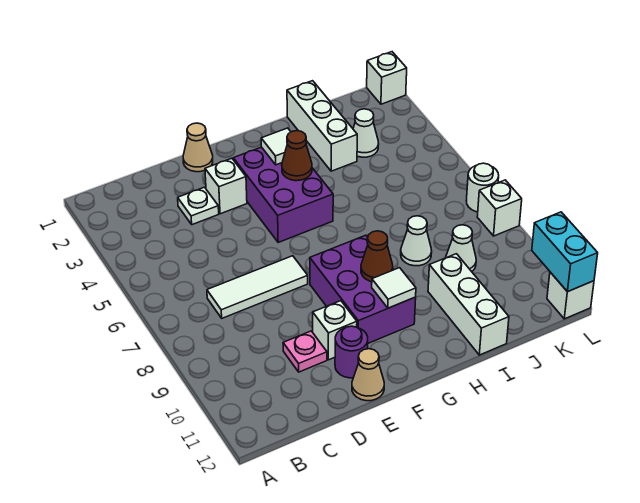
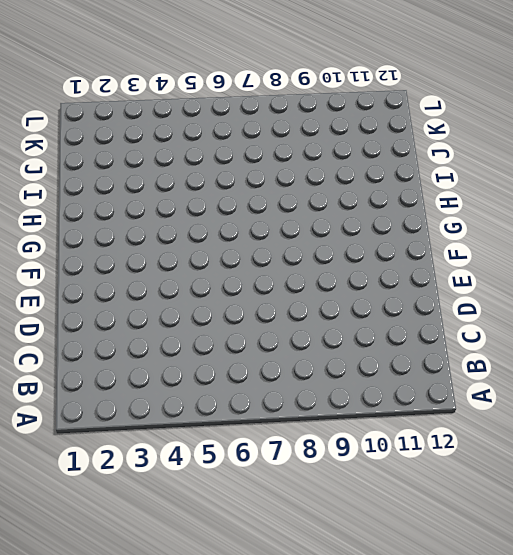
none -> white 1x3 tile [207,256,308,318]
none -> white 1x1 plate [178,187,219,225]
none -> pink 1x1 plate [283,331,327,372]

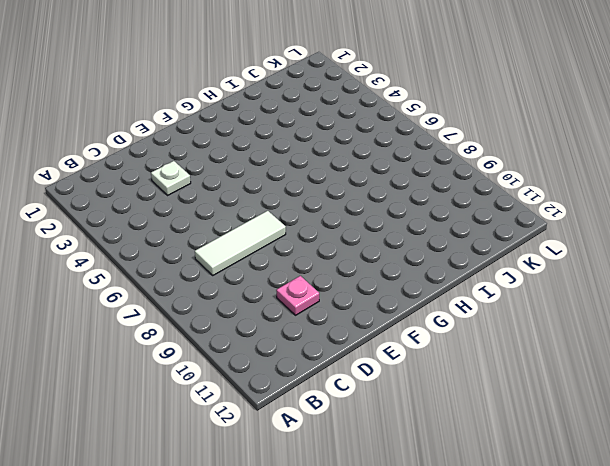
none -> tan 1x1 cone [183,123,213,172]
none -> white 1x1 brick [205,158,247,214]
none -> white 1x1 brick [313,301,357,360]

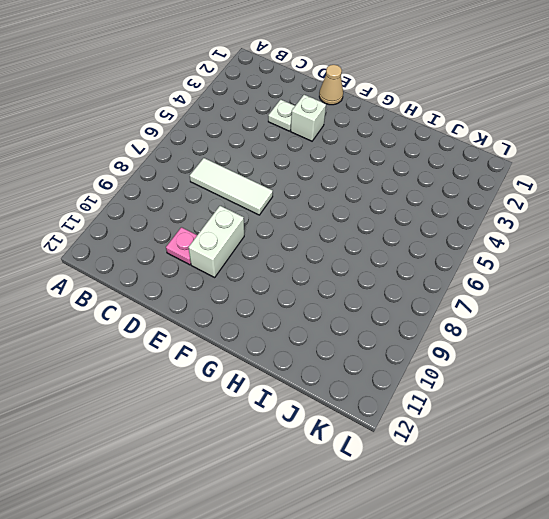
white 1x2 brick [188,206,244,277] -> white 1x1 brick [313,301,357,360]
none -> purple 1x1 round brick [335,326,368,378]
none -> tan 1x1 cone [352,349,384,401]
none -> purple 2x3 brick [233,147,333,242]

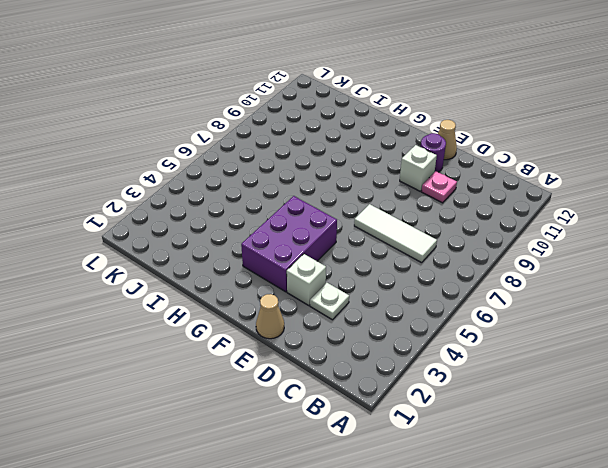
none -> purple 2x3 brick [310,235,416,343]
none -> white 1x3 brick [287,81,357,171]
none -> white 1x1 cone [401,216,432,266]

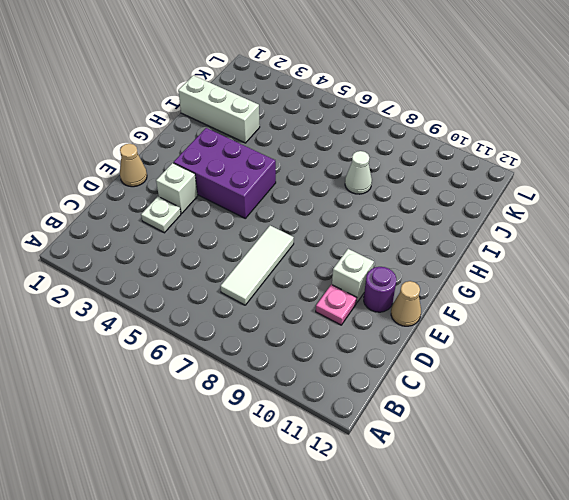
none -> purple 2x3 brick [310,235,416,343]
none -> white 1x3 brick [428,254,509,355]
none -> white 1x1 cone [353,109,379,157]

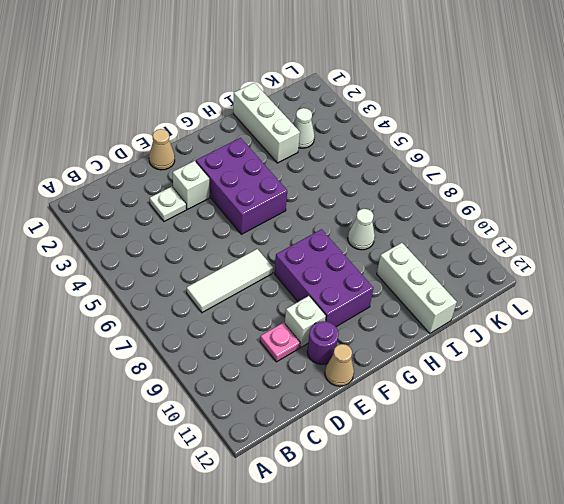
none -> white 1x1 cone [446,225,476,272]
none -> white 1x1 brick [367,52,407,104]
none -> white 1x1 round brick [466,163,499,212]

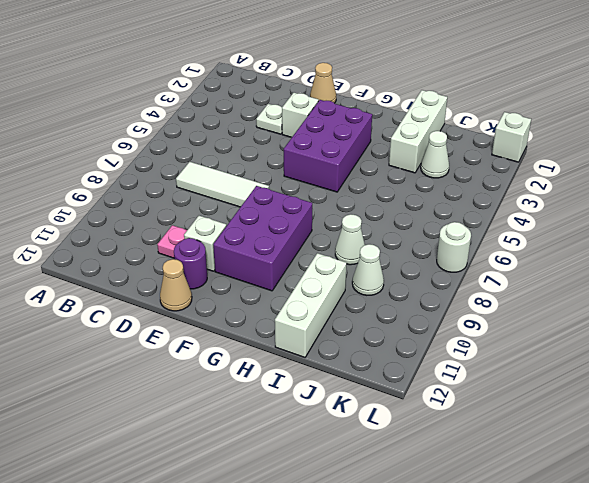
none -> white 1x1 brick [477,180,522,236]
none -> white 1x1 brick [547,272,594,319]
none -> white 1x1 tile [261,128,291,165]

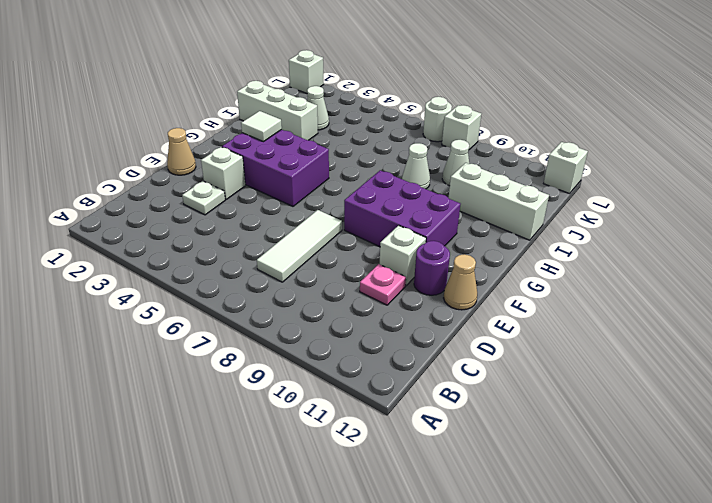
none -> brown 1x1 cone [282,131,312,181]
none -> brown 1x1 cone [361,231,393,282]
none -> white 1x1 tile [372,268,416,308]

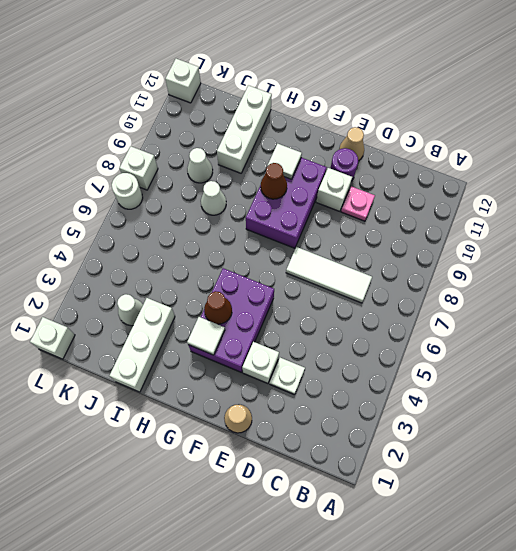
none -> cyan 1x2 brick [532,212,598,292]

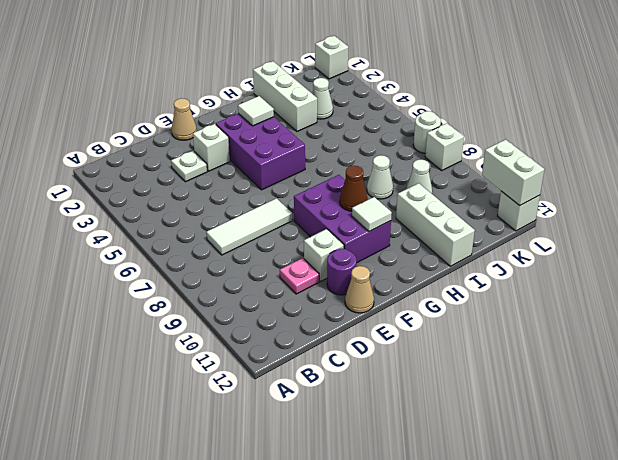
white 1x2 brick [482,140,544,205] -> cyan 1x2 brick [532,212,598,292]
none -> brown 1x1 cone [282,131,312,181]

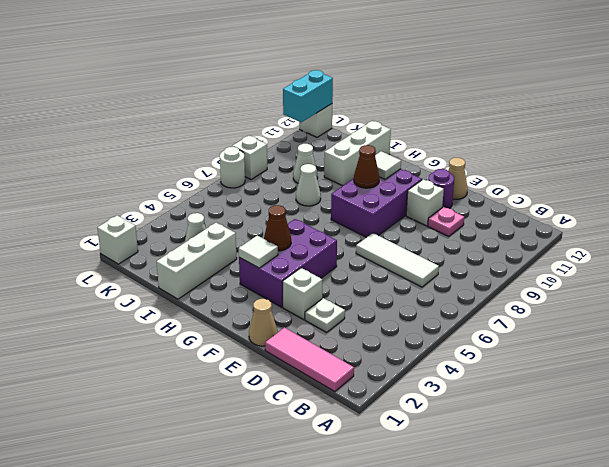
pink 1x3 tile [265,327,354,392] -> none

